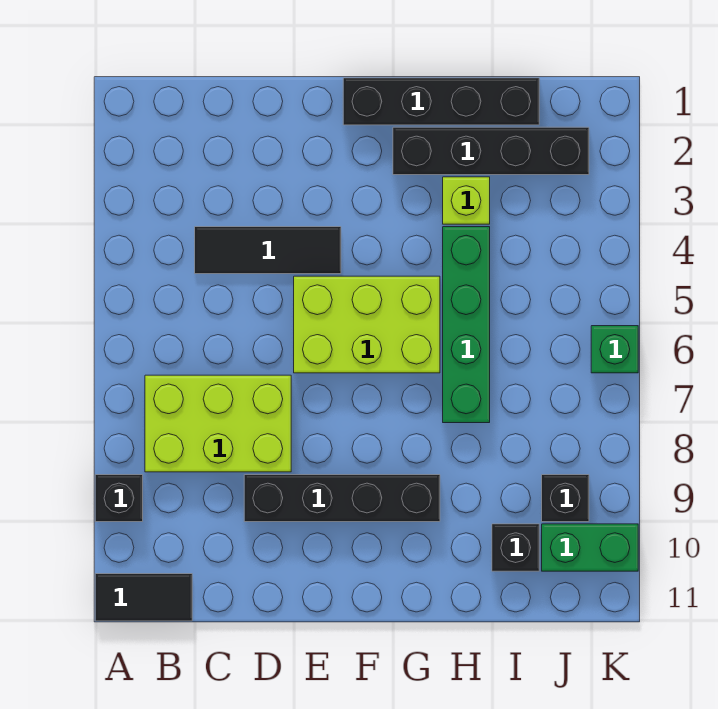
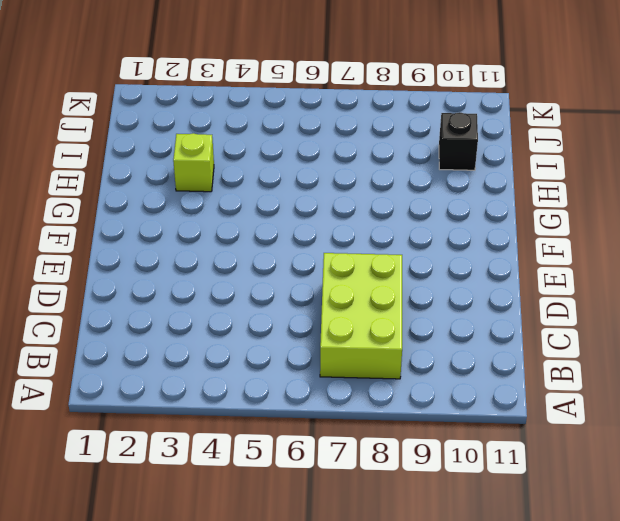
none -> black 1x1 brick [95,475,143,522]
none -> black 1x2 tile [95,574,192,621]
none -> black 1x3 tile [195,227,341,274]

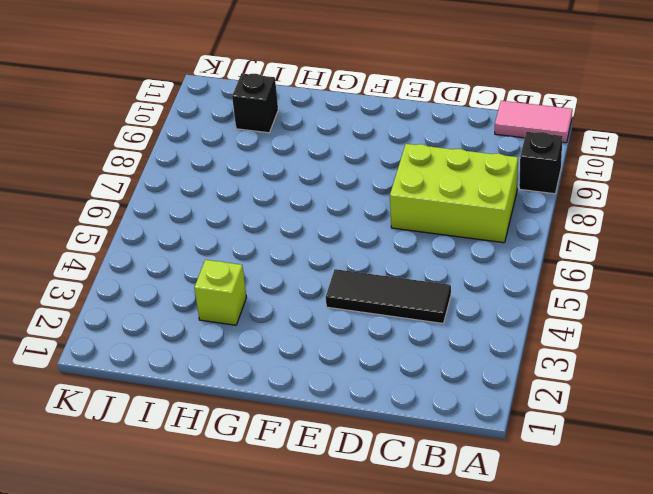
pink 1x2 tile [495,101,572,143] -> black 1x2 tile [95,574,192,621]
none -> black 1x4 brick [244,475,440,522]
none -> lime 2x3 brick [294,276,440,373]
none -> black 1x4 brick [343,78,539,125]

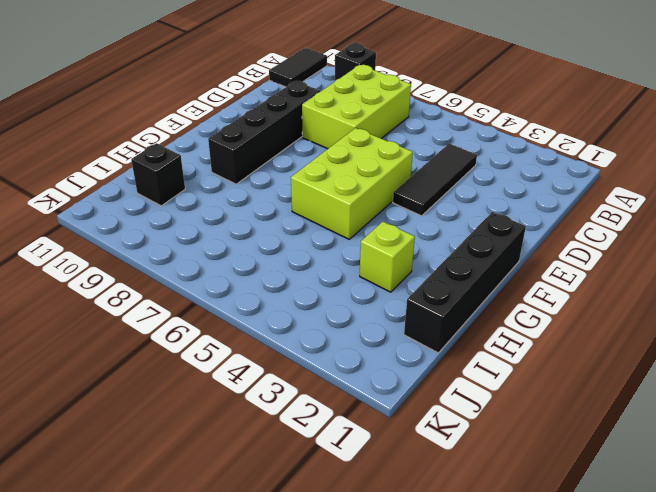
none -> black 1x4 brick [393,127,589,175]
none -> green 1x4 brick [443,227,490,423]
none -> black 1x1 brick [542,475,589,522]

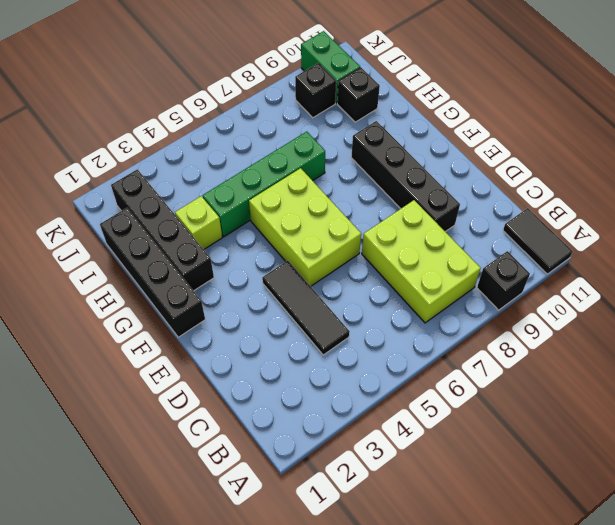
none -> green 1x1 brick [591,326,638,373]

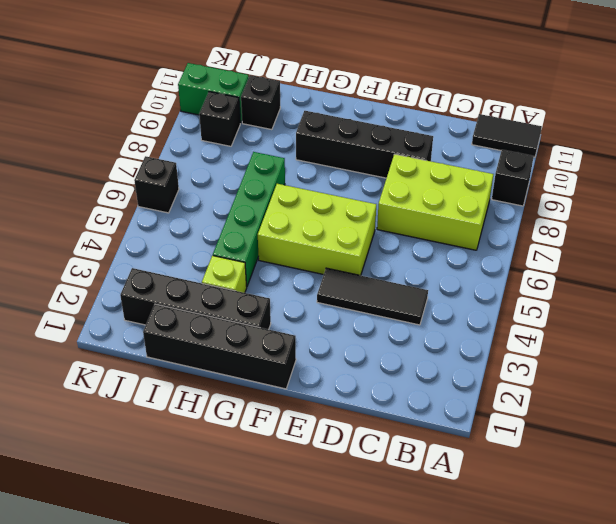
black 1x1 brick [134,156,179,213] -> green 1x1 brick [591,326,638,373]

